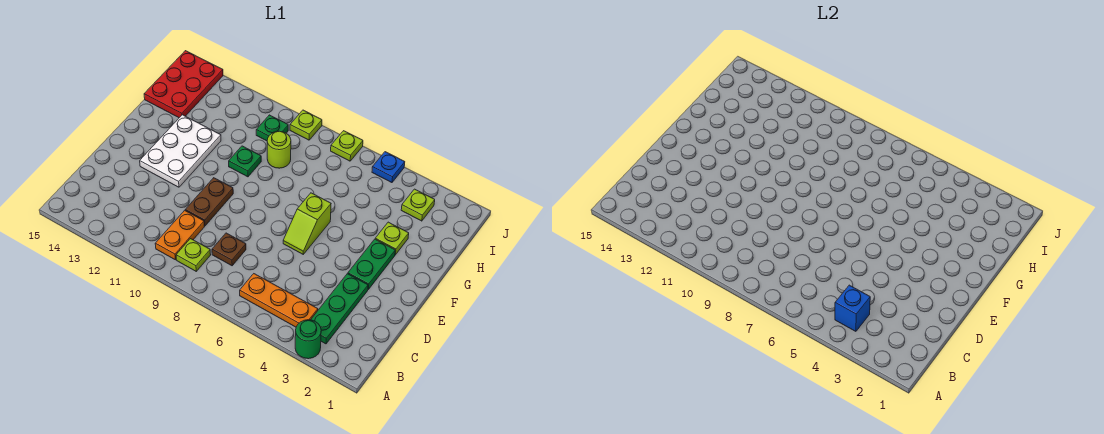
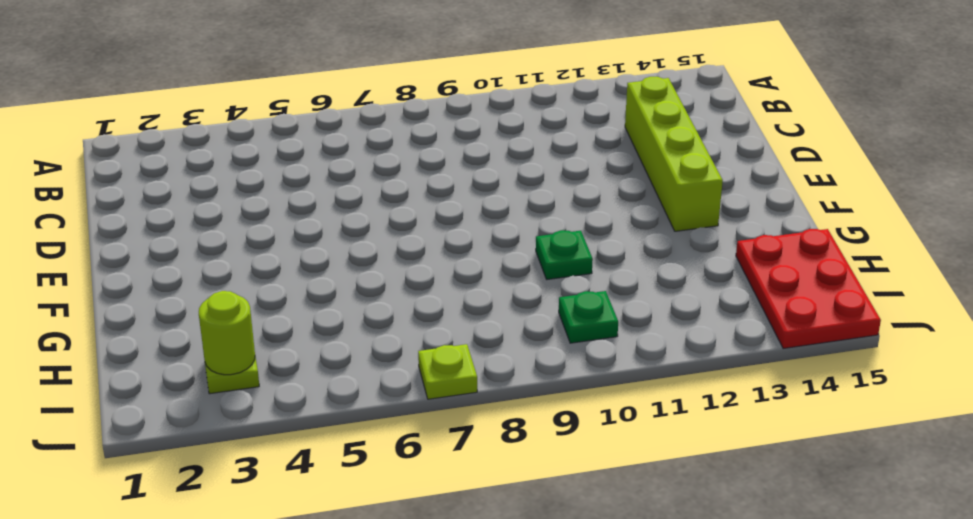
lime 1x4 brick [625,77,723,231] -> white 2x3 plate [140,115,221,187]
lime 1x1 round brick [199,291,255,375] -> lime 1x1 round brick moved to [267,131,291,168]
none -> green 1x1 round brick [295,320,321,359]
none -> green 1x3 plate [311,274,368,344]
none -> orange 1x3 plate [240,274,318,327]

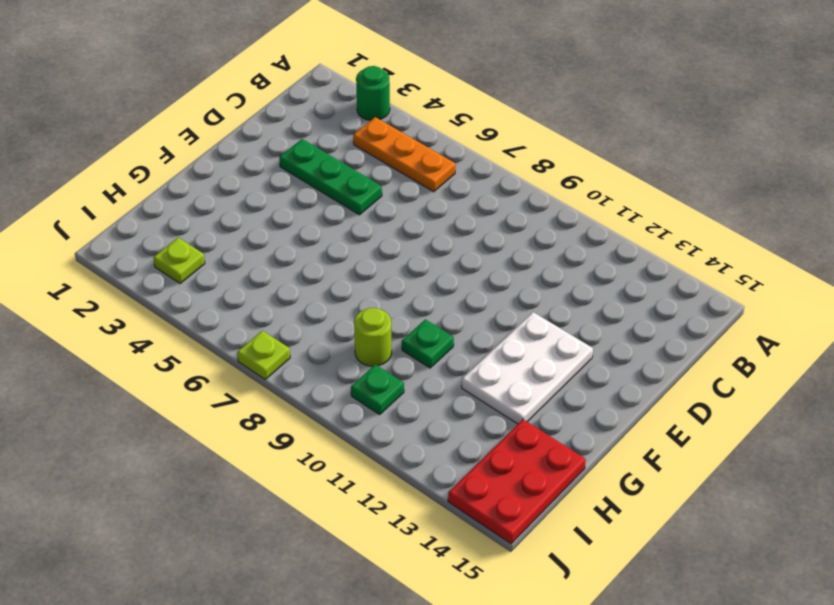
green 1x3 plate [279,139,382,215] -> green 1x3 plate turned to [311,274,368,344]
none -> lime 1x1 plate [176,239,211,271]
none -> orange 1x2 plate [155,210,204,260]
none -> brown 1x1 plate [212,233,246,266]

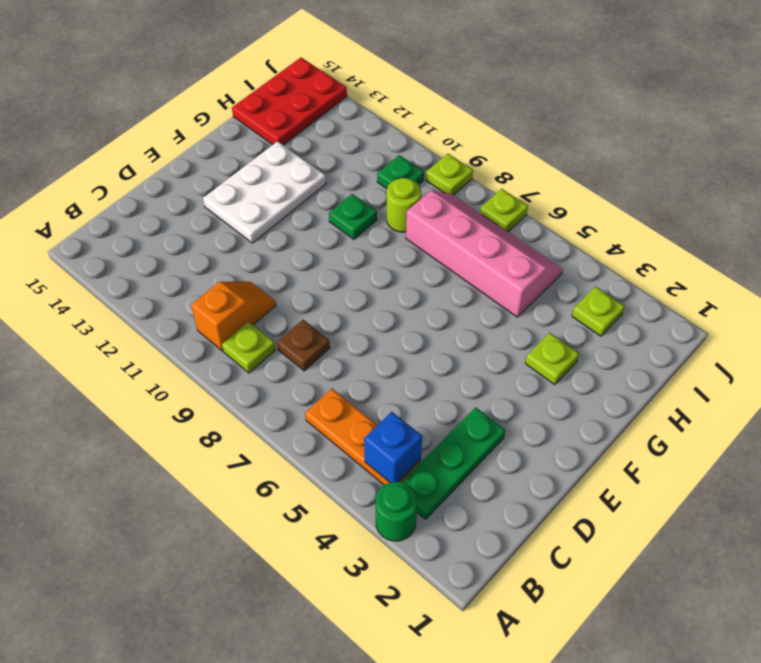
orange 1x2 slope [191,282,276,351] -> orange 1x2 plate [155,210,204,260]
pink 2x4 slope [406,191,563,317] -> none
none -> brown 1x2 plate [185,178,233,226]
none -> green 1x2 plate [348,239,395,289]
none -> lime 1x2 slope [283,193,331,254]

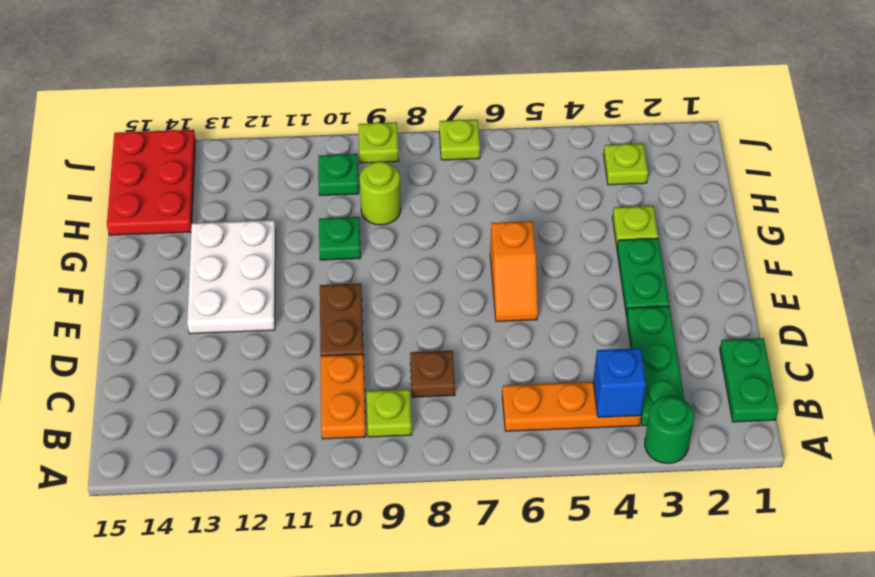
green 1x2 plate [720,338,778,422] -> none
orange 1x2 slope [490,221,538,322] -> lime 1x2 slope [283,193,331,254]
none -> blue 1x1 plate [372,152,405,183]

